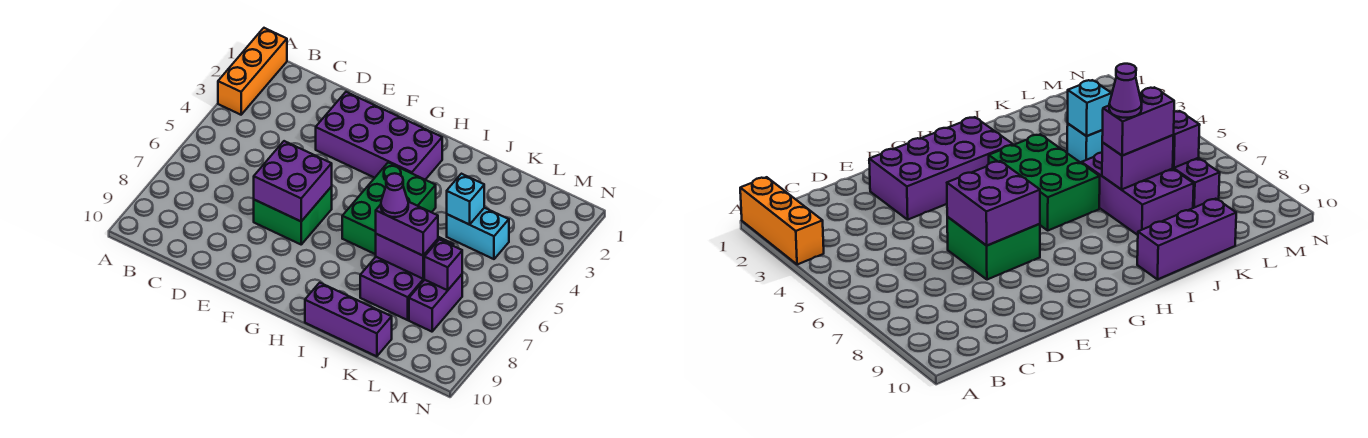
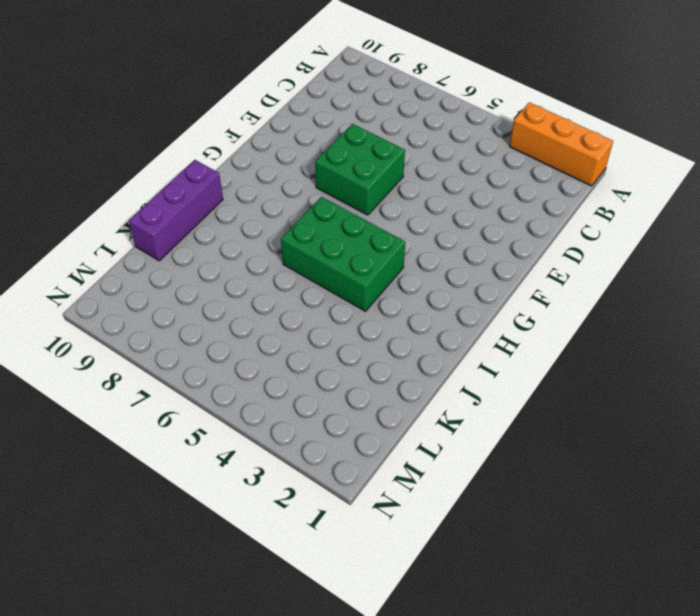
none -> purple 2x4 brick [316,92,442,180]
none -> purple 2x3 brick [360,237,454,320]
none -> cyan 1x2 brick [447,208,509,259]

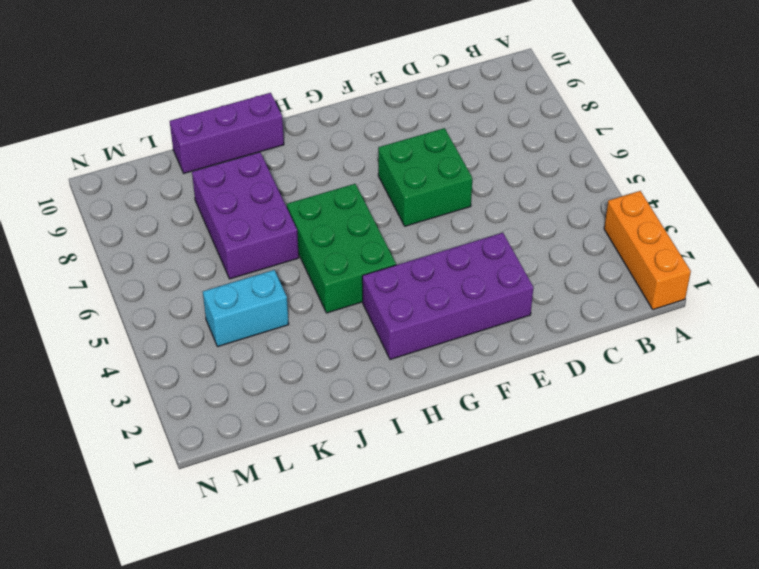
none -> purple 1x2 brick [409,274,462,332]
none -> purple 2x2 brick [254,141,332,221]
none -> purple 1x2 brick [376,234,438,279]

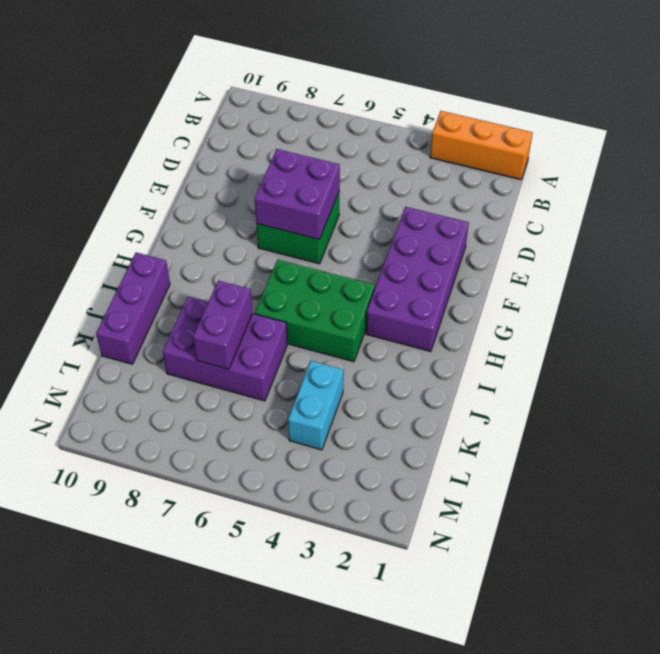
none -> purple 1x2 brick [409,274,462,332]
none -> cyan 1x1 brick [447,174,484,225]
none -> purple 1x1 brick [424,239,462,290]

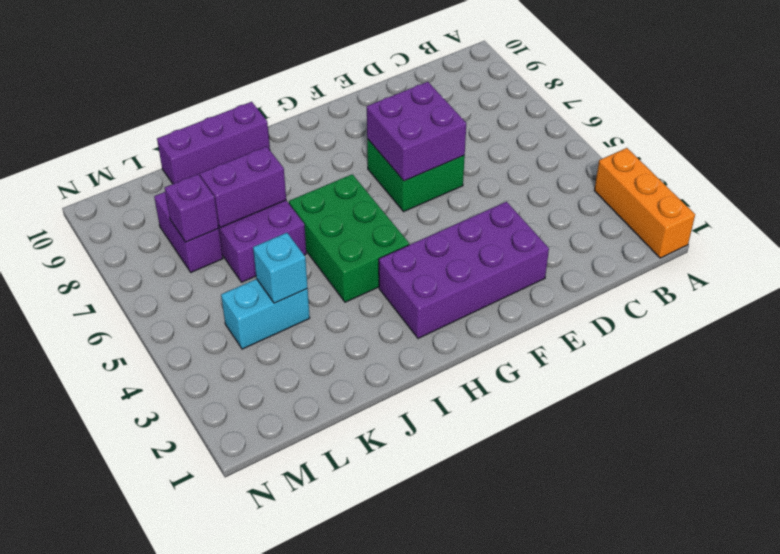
none -> purple 1x2 brick [376,202,438,256]
none -> purple 1x1 cone [381,173,408,217]

